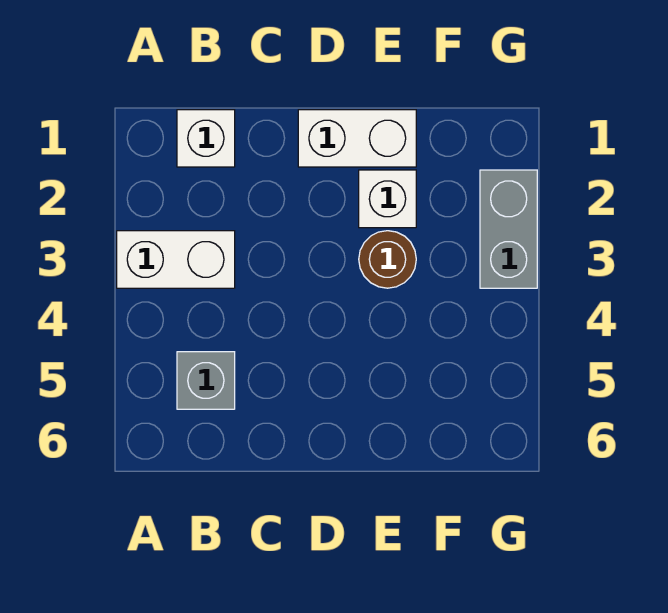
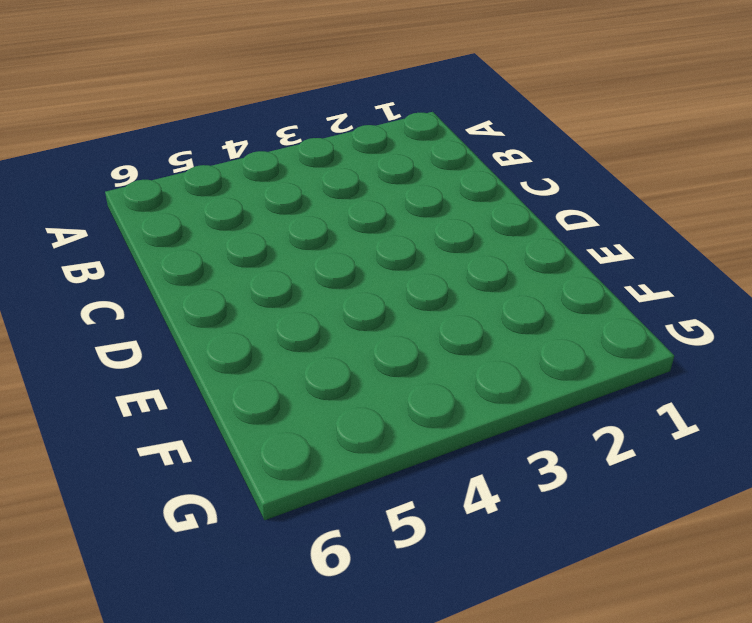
none -> white 1x2 brick [117,231,235,288]
none -> white 1x1 brick [177,110,235,167]

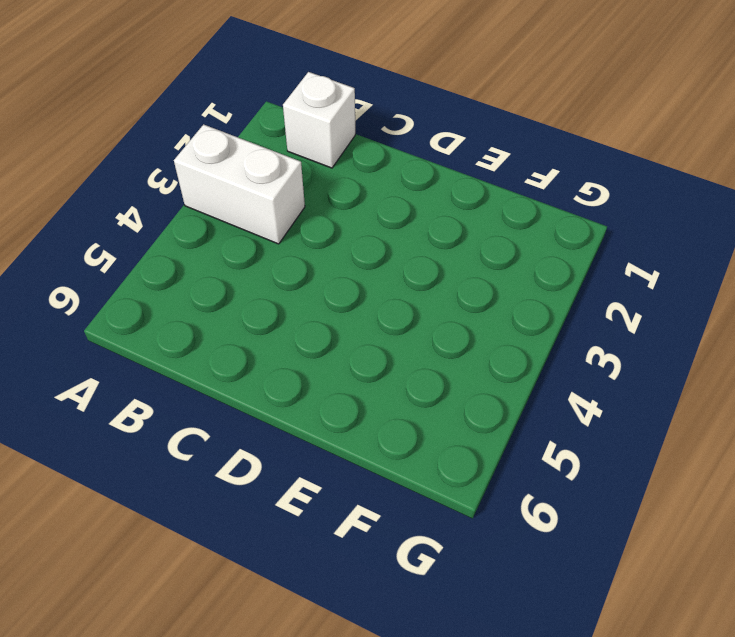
none -> grey 1x1 brick [177,352,235,409]
none -> white 1x2 brick [298,110,416,167]

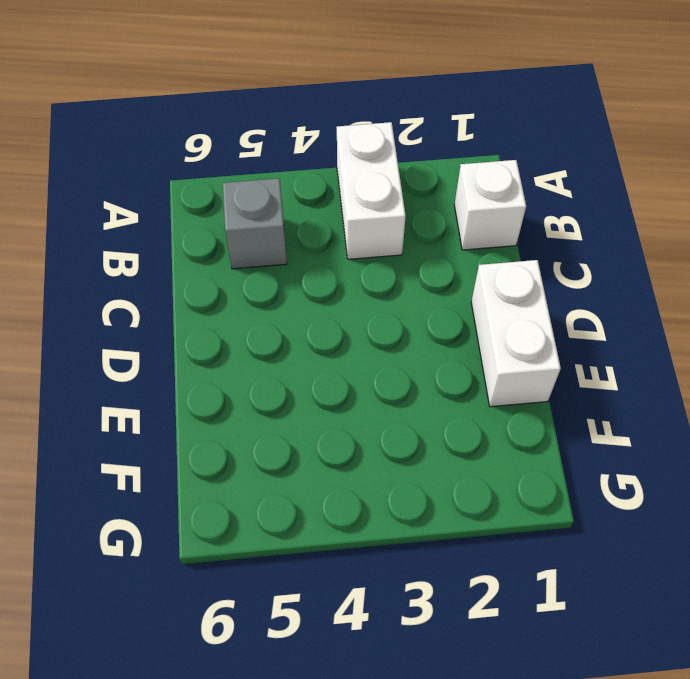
none -> white 1x1 brick [359,170,416,228]
none -> brown 1x1 round brick [359,231,416,288]

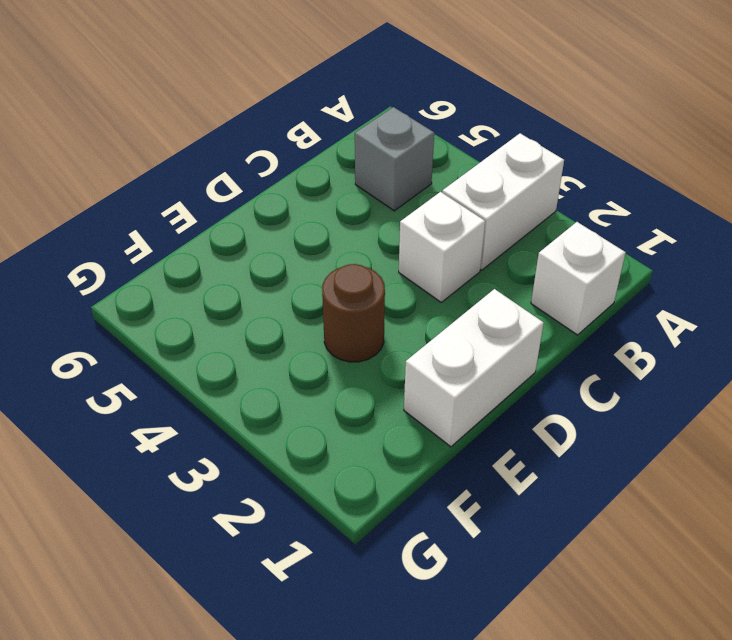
white 1x1 brick [399,192,485,302] -> white 1x1 brick moved to [359,170,416,228]
none -> grey 1x2 brick [480,170,537,288]

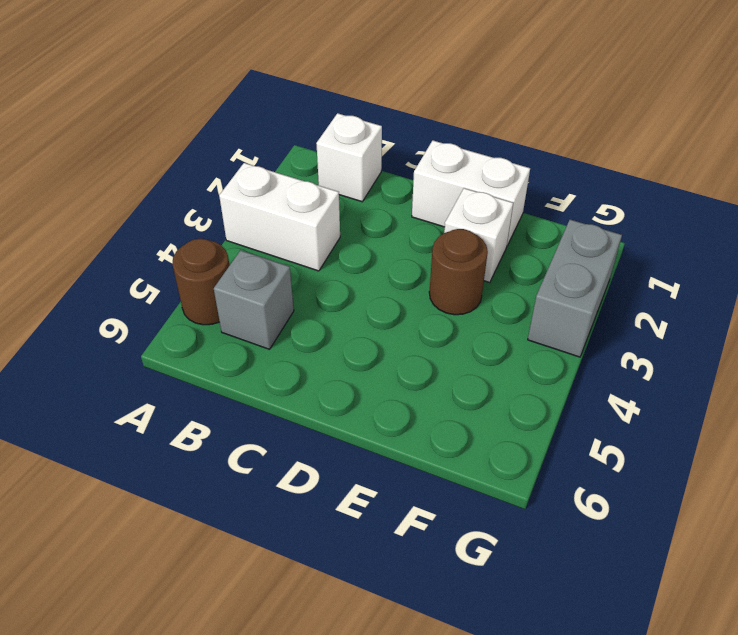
brown 1x1 round brick [172,239,230,325] -> none

